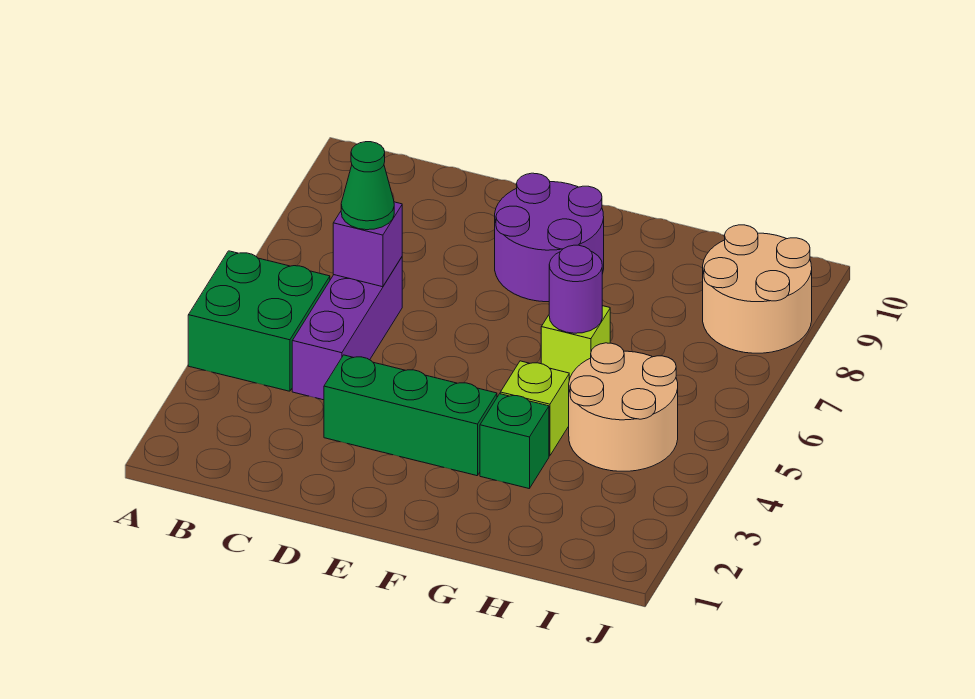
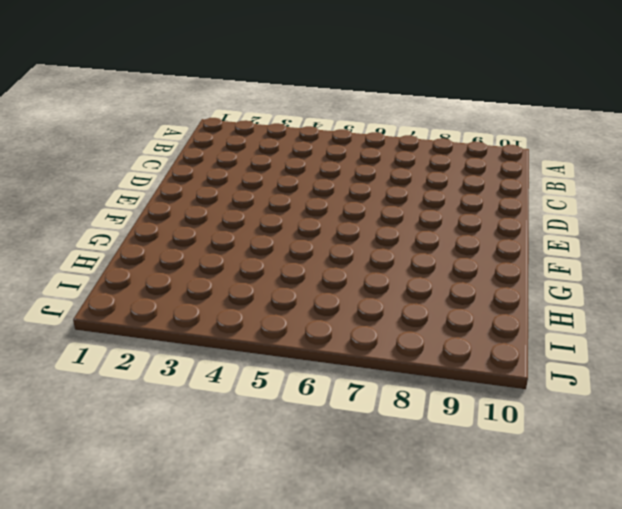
none -> green 2x2 brick [188,251,330,391]
none -> purple 1x3 brick [292,257,402,400]
none -> green 1x3 brick [324,355,497,476]

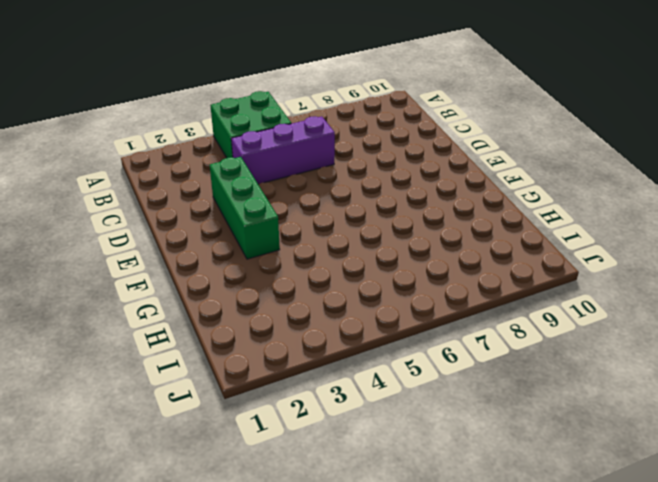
none -> purple 2x2 round brick [495,173,604,302]
none -> green 1x1 brick [480,394,549,489]
none -> lime 1x1 brick [500,361,569,456]

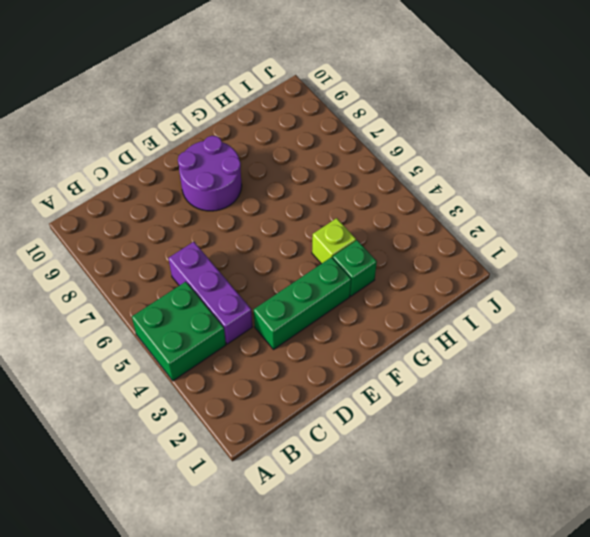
none -> lime 1x1 brick [541,306,610,380]
none -> tan 2x2 round brick [569,343,678,471]
none -> tan 2x2 round brick [703,225,812,353]

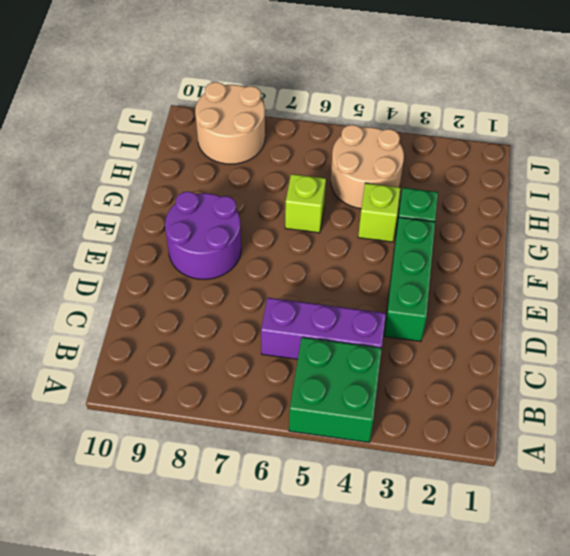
none -> purple 1x1 brick [333,202,402,287]
none -> purple 1x1 round brick [549,245,602,333]
none -> green 1x1 cone [341,142,394,230]

